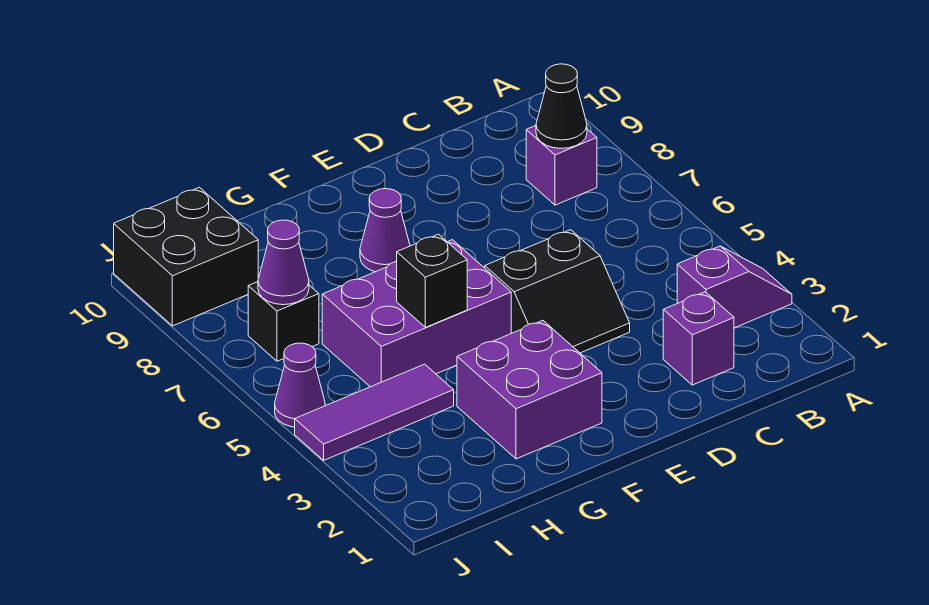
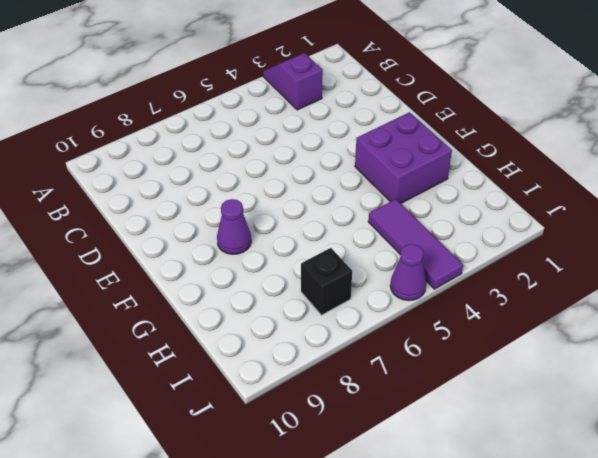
none -> purple 1x1 brick [526,126,597,205]
none -> purple 1x1 brick [663,292,734,385]
none -> black 2x2 slope [485,230,630,353]

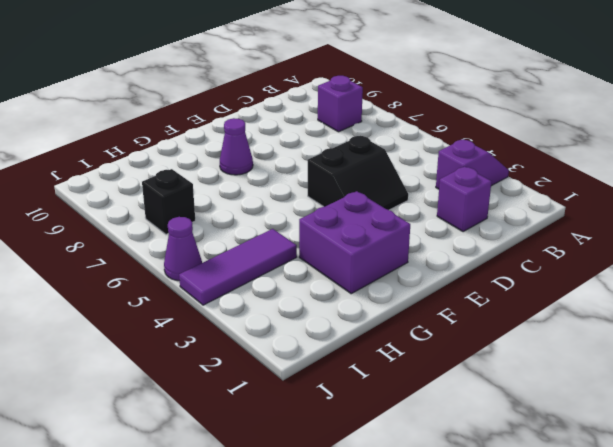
none -> purple 2x3 brick [322,240,511,387]
none -> black 2x2 brick [114,187,258,326]
none -> black 1x1 cone [536,64,587,148]

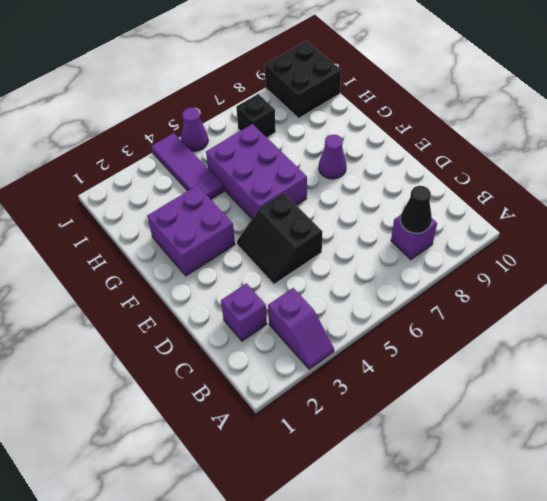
none -> black 1x1 brick [397,234,467,327]
none -> purple 1x1 cone [258,220,309,305]

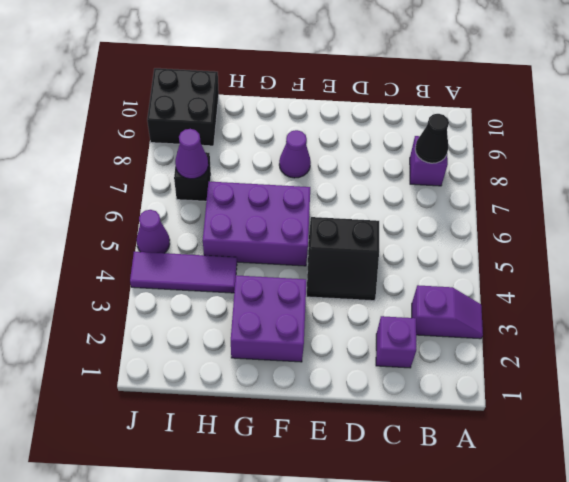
none -> black 1x1 brick [397,234,467,327]

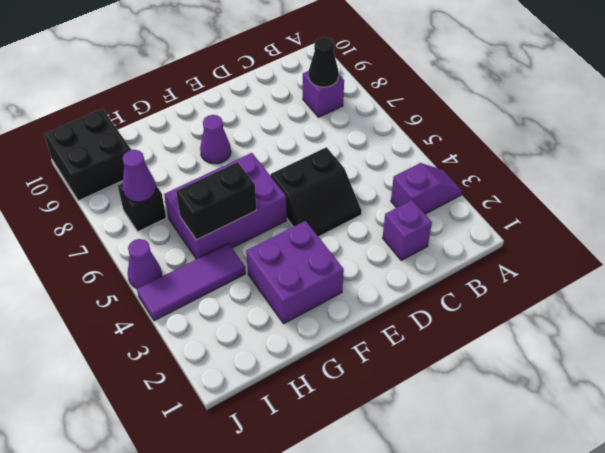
black 1x2 brick [176,162,256,240] -> black 1x1 brick [397,234,467,327]

